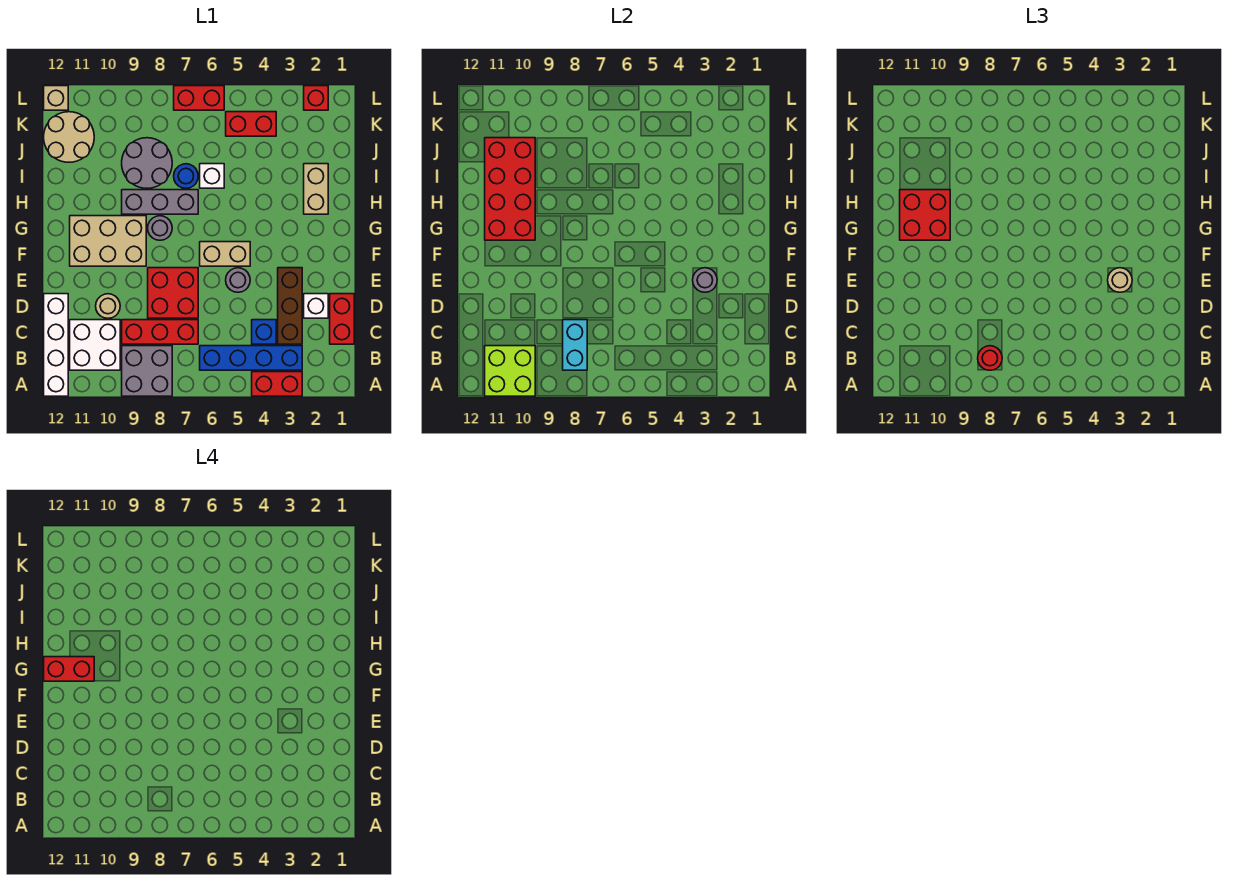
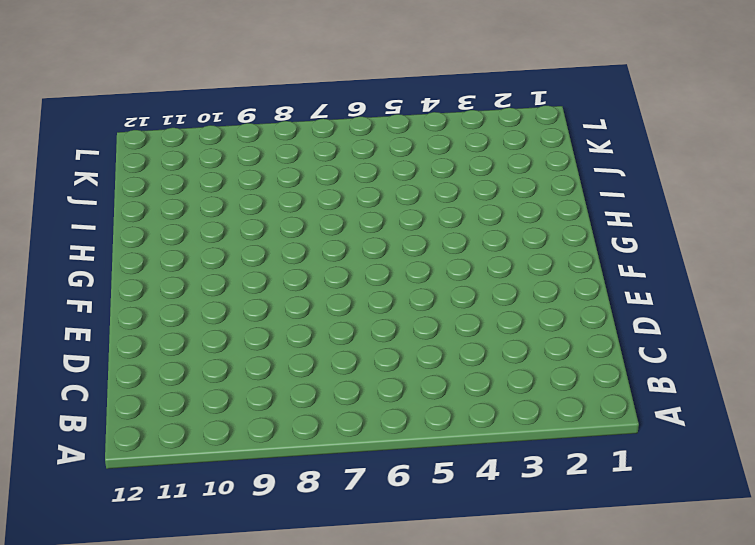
none -> red 1x2 brick [252,372,302,396]
none -> grey 2x2 brick [122,346,172,396]
none -> white 1x4 brick [44,294,68,396]
none -> blue 1x4 brick [200,346,302,370]

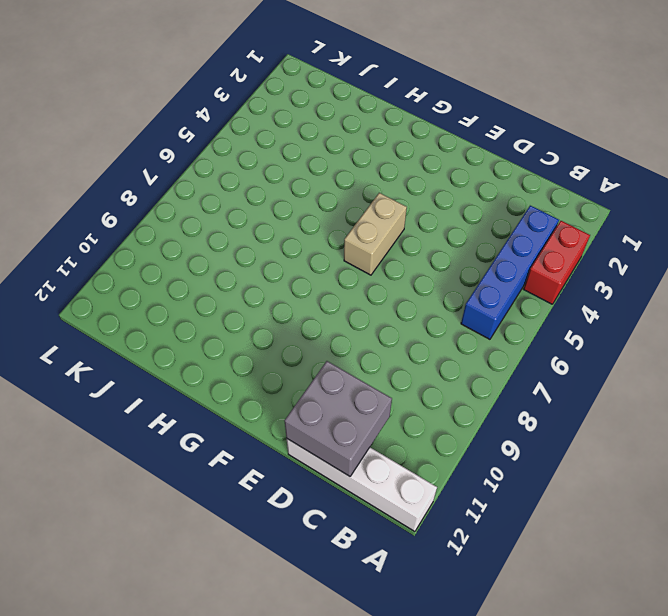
grey 2x2 brick [285,361,392,476] -> grey 2x2 brick moved to [122,346,172,396]
none -> white 2x2 brick [70,320,120,370]
none -> red 1x2 brick [330,294,354,344]
none -> brown 1x3 brick [278,268,302,344]
none -> blue 1x1 brick [252,320,276,344]

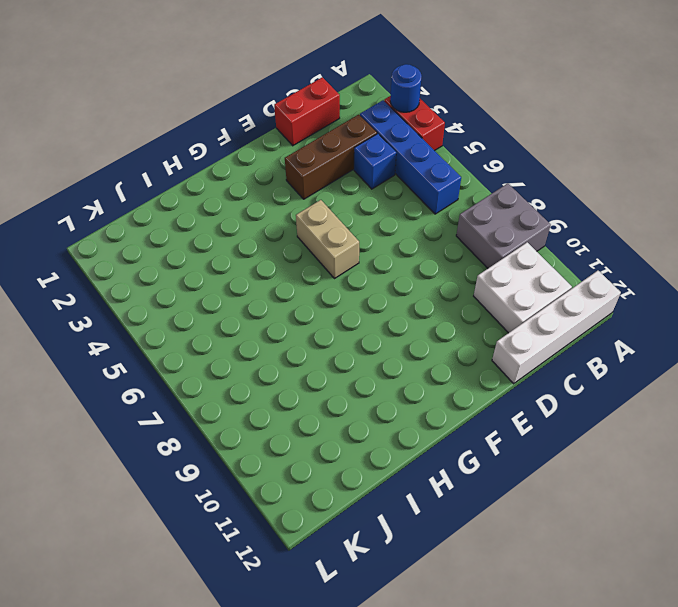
blue 1x1 round brick [390,64,422,112] -> blue 1x1 round brick moved to [174,164,198,188]
none -> red 1x3 brick [122,320,198,344]
none -> white 1x1 brick [304,294,328,318]
none -> red 2x2 brick [148,268,198,318]
none -> tan 1x1 round brick [96,294,120,318]

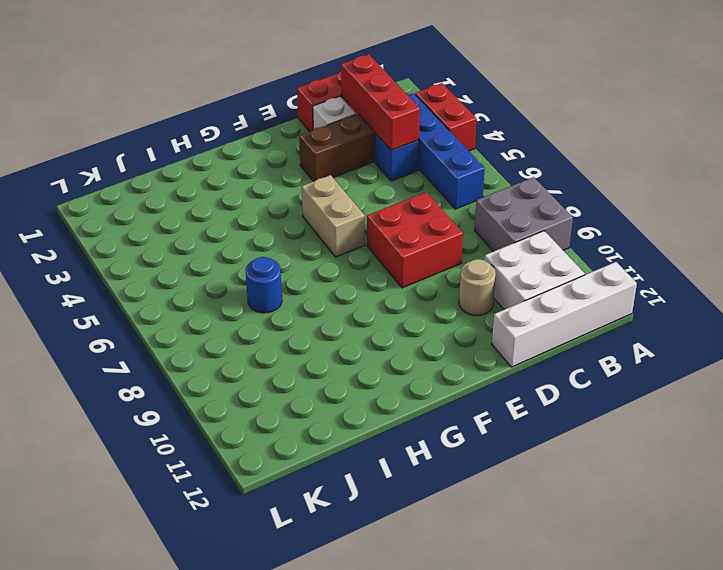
red 1x3 brick [341,54,420,150] -> red 1x3 brick moved to [122,320,198,344]
none -> grey 1x1 round brick [226,268,250,292]
none -> tan 2x3 brick [70,216,146,266]
none -> grey 1x1 round brick [148,216,172,240]
none -> tan 1x2 brick [304,164,328,214]

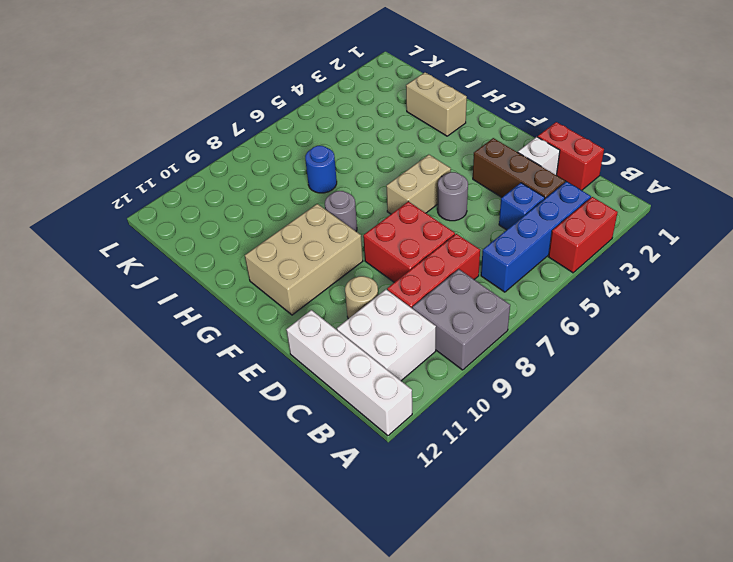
none -> grey 1x3 brick [122,190,198,214]
none -> white 1x1 brick [200,164,224,188]
none -> grey 2x2 round brick [122,138,172,188]
none -> tan 2x2 round brick [44,112,94,162]

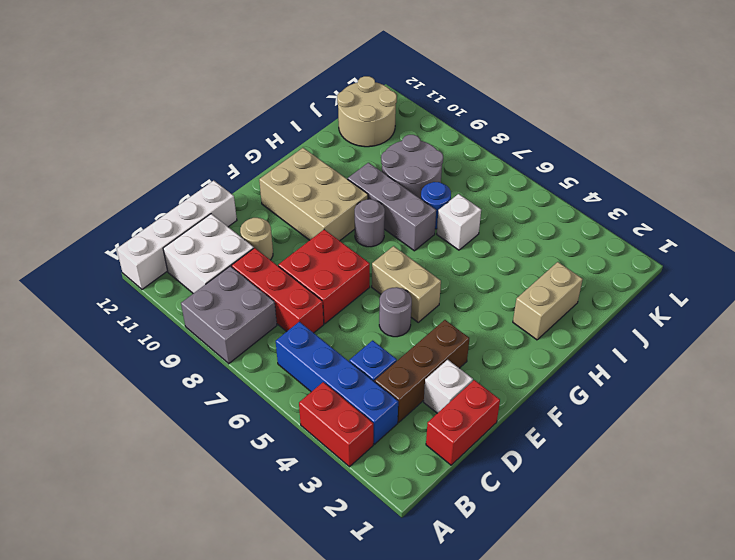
none -> red 1x2 brick [226,112,276,136]
none -> red 1x1 brick [304,86,328,110]
none -> red 1x2 brick [174,86,224,110]
none -> tan 1x1 brick [44,86,68,110]

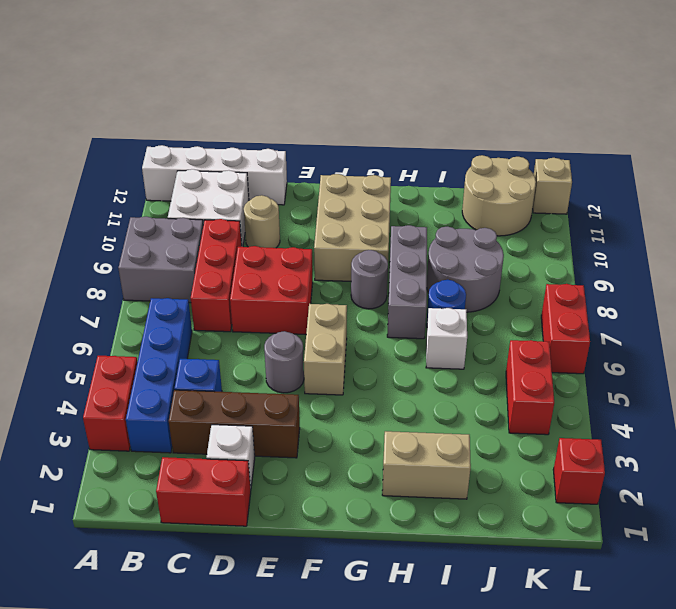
none -> lime 2x2 brick [485,346,535,396]
none -> cyan 1x2 brick [563,320,587,370]
none -> grey 1x1 round brick [693,268,717,292]
none -> red 2x4 brick [485,138,535,240]

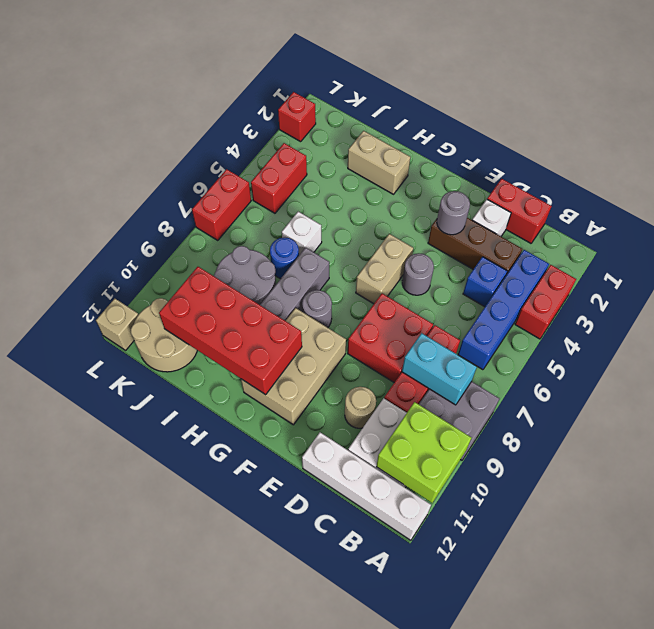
none -> red 1x1 round brick [978,346,1002,370]
none -> tan 1x1 round brick [1108,268,1132,292]
none -> red 2x2 brick [900,190,950,240]
none -> red 1x2 brick [44,657,94,681]

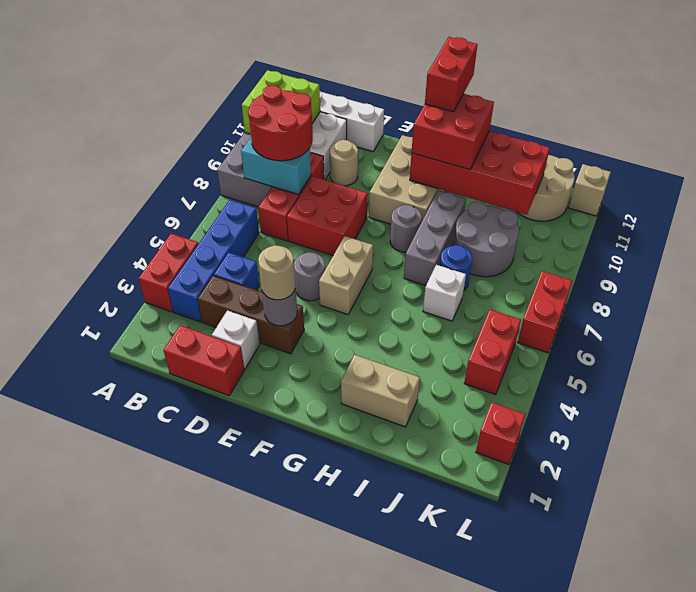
red 2x2 round brick [248,85,313,161] -> red 1x1 round brick [978,346,1002,370]

